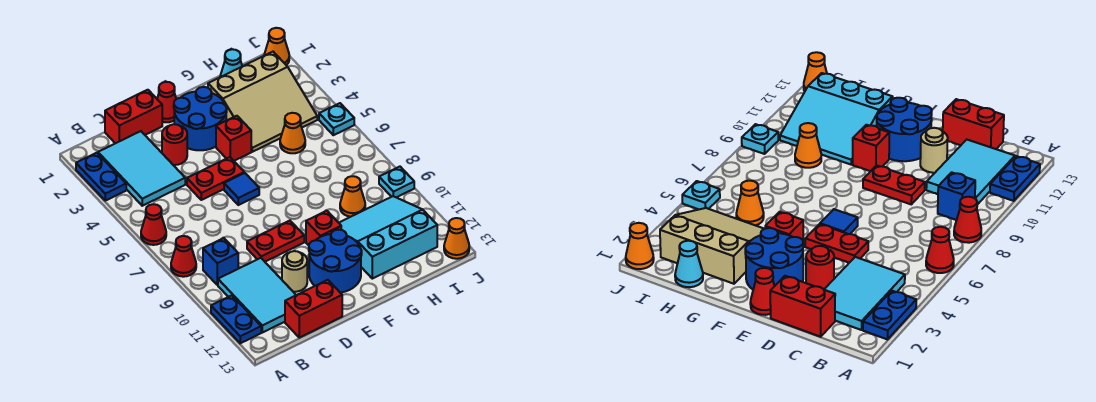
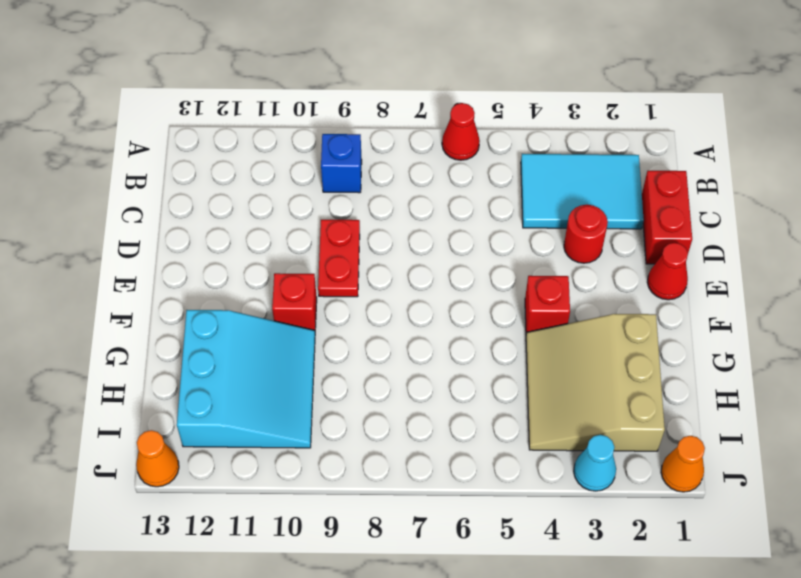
cyan 1x1 cone [574,435,616,491] -> cyan 1x1 cone moved to [220,49,242,77]
none -> blue 1x2 plate [76,153,126,201]
none -> red 1x1 cone [171,236,196,277]
none -> blue 1x2 plate [211,295,261,343]

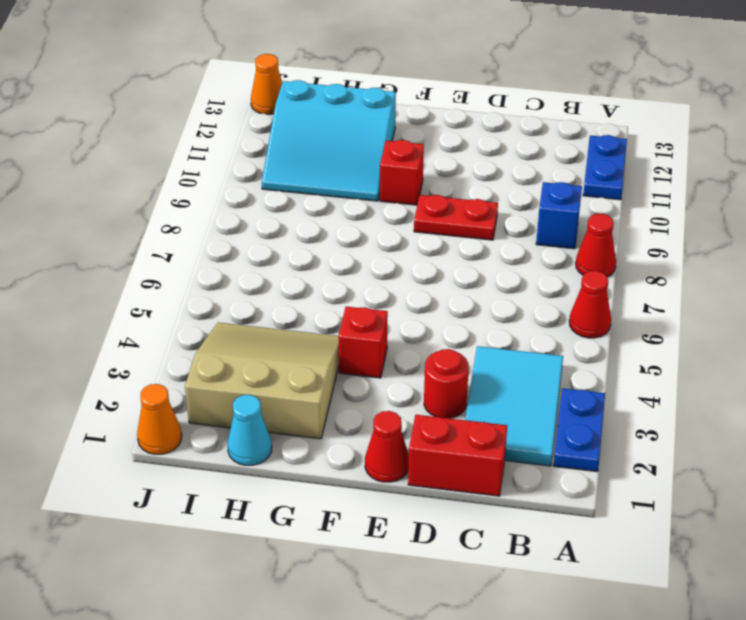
none -> cyan 2x3 tile [218,258,296,333]
none -> red 1x2 brick [285,280,342,338]
none -> red 1x2 plate [187,157,244,200]

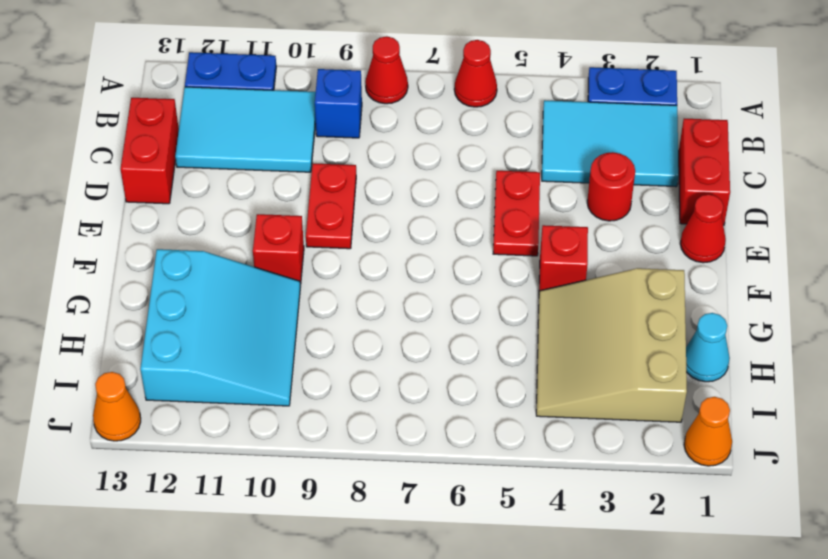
none -> tan 1x1 round brick [282,251,307,292]
none -> blue 2x2 round brick [174,87,227,150]
none -> blue 1x1 tile [224,173,259,205]

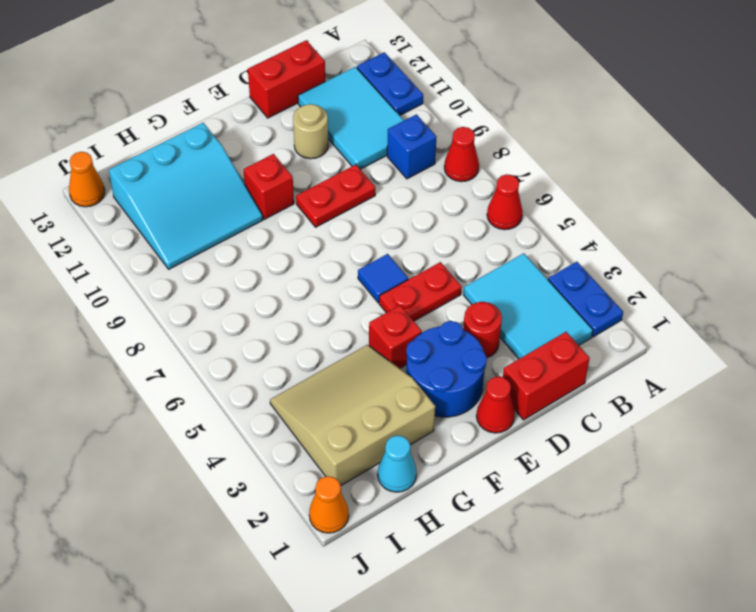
none -> blue 2x2 round brick [309,230,362,293]
none -> orange 1x1 cone [280,113,305,153]
none -> orange 1x1 cone [340,176,365,217]

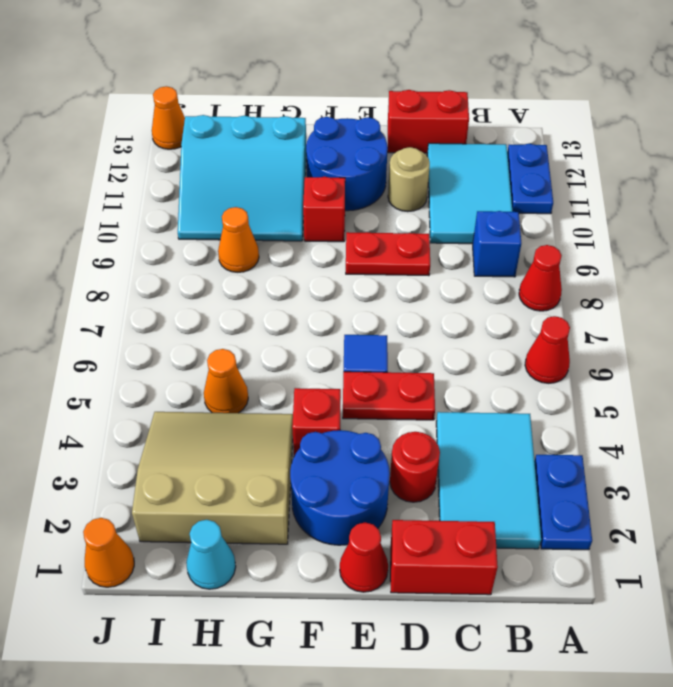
none -> cyan 1x1 plate [319,103,354,135]
none -> cyan 1x1 plate [379,167,414,197]

